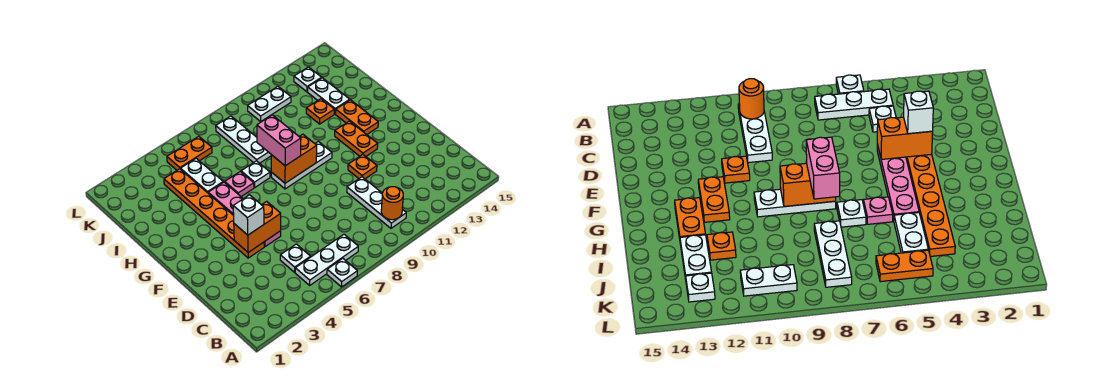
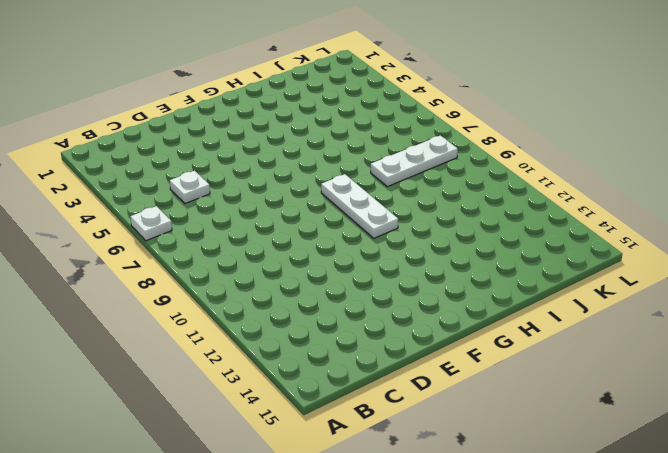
none -> white 1x3 plate [295,234,358,285]
none -> white 1x3 plate [347,177,406,228]
none -> orange 1x6 plate [164,169,264,258]

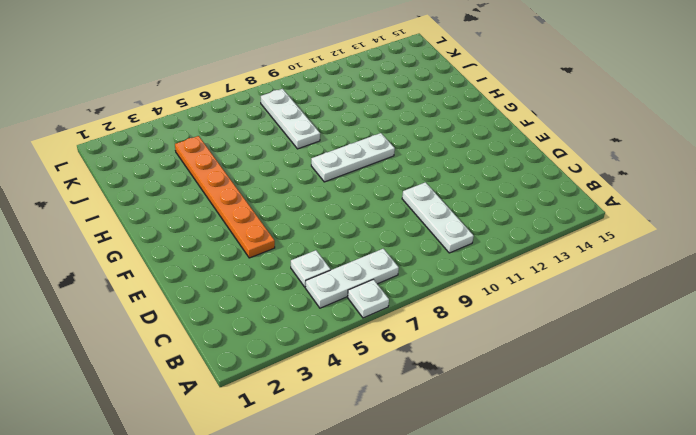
none -> pink 1x4 plate [208,182,281,247]
none -> orange 1x1 plate [348,155,377,179]
none -> orange 1x2 plate [335,121,378,156]

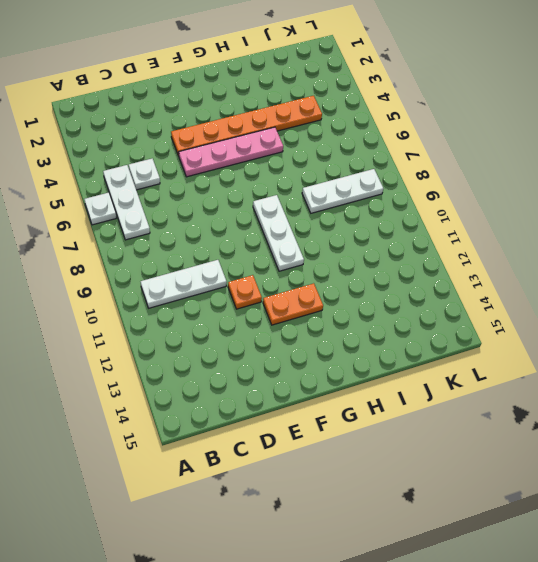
none -> orange 1x2 plate [336,100,378,134]
none -> pink 1x1 plate [225,172,254,197]
none -> white 1x1 plate [241,161,270,187]

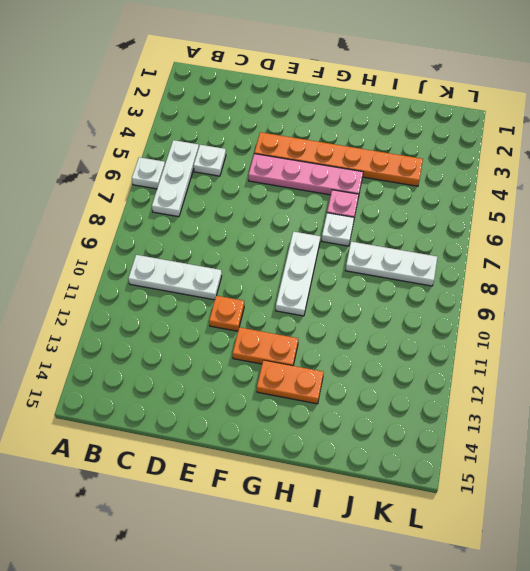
none -> white 1x2 plate [181,158,223,193]
none -> orange 1x1 plate [306,99,334,124]
none -> white 1x2 plate [308,78,350,114]

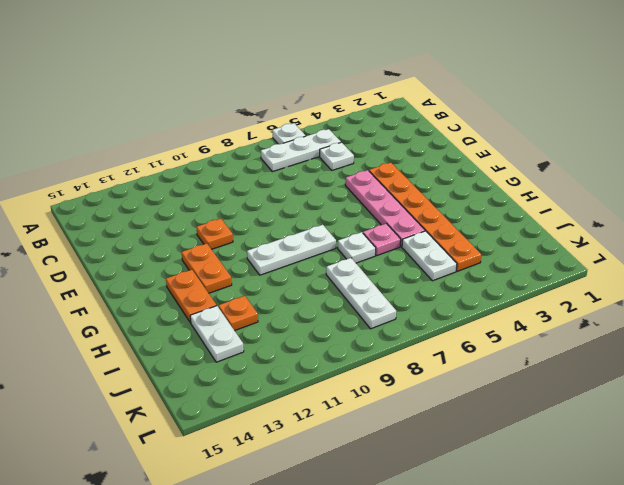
none -> white 1x3 plate [347,177,406,228]
none -> orange 1x2 plate [167,136,212,170]
none -> white 1x2 plate [248,87,291,121]

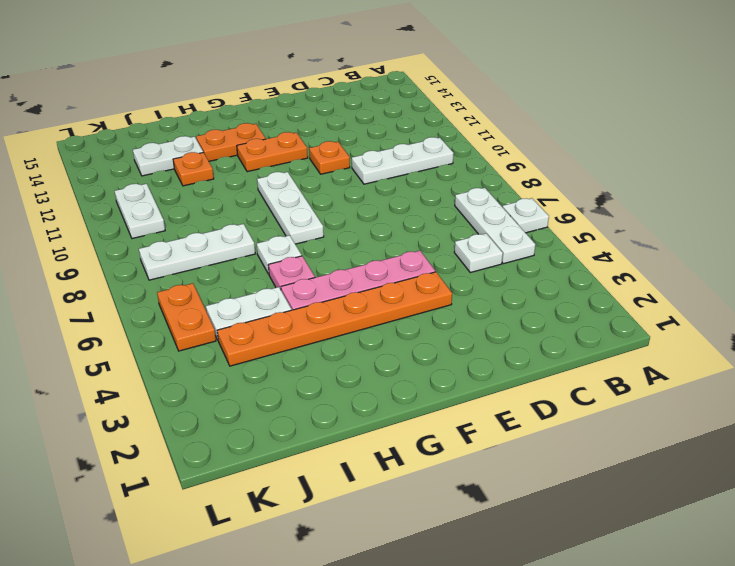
none -> white 1x1 plate [294,67,322,92]
none -> orange 1x1 round brick [381,187,403,220]
none -> orange 1x2 brick [234,201,281,252]

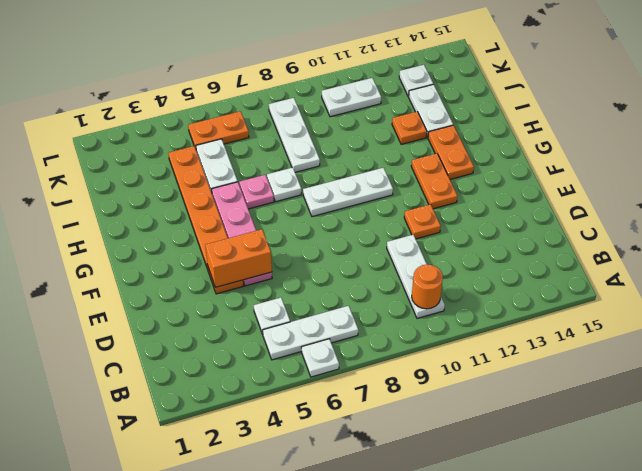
none -> orange 1x2 brick [271,134,317,183]
none -> white 1x1 brick [233,195,264,235]
none -> pink 1x2 brick [257,115,301,166]

